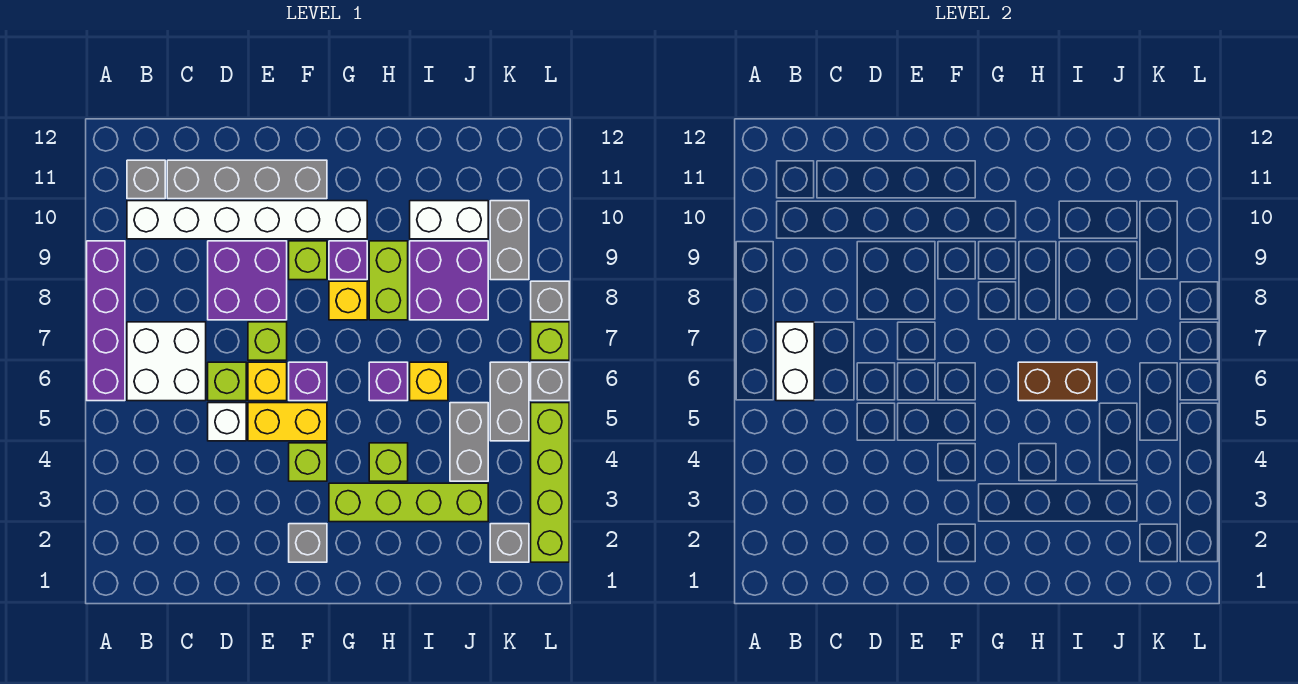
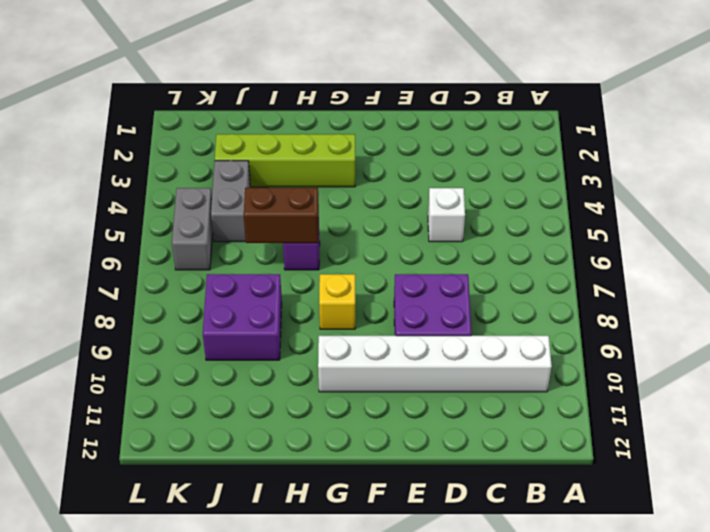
none -> purple 1x4 brick [87,241,125,401]
none -> white 2x2 brick [127,322,206,401]
none -> grey 1x1 brick [127,160,165,199]
none -> grey 1x4 brick [167,160,327,199]

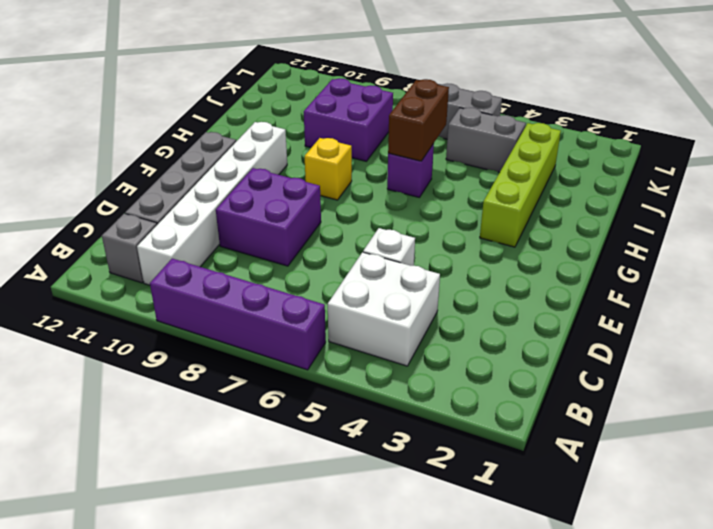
white 2x2 brick [328,252,440,366] -> white 2x2 brick moved to [127,322,206,401]
none -> lime 1x1 brick [208,362,246,401]
none -> yellow 1x2 brick [248,403,327,441]
none -> yellow 1x1 brick [248,362,287,401]
none -> lime 1x1 brick [248,322,287,360]

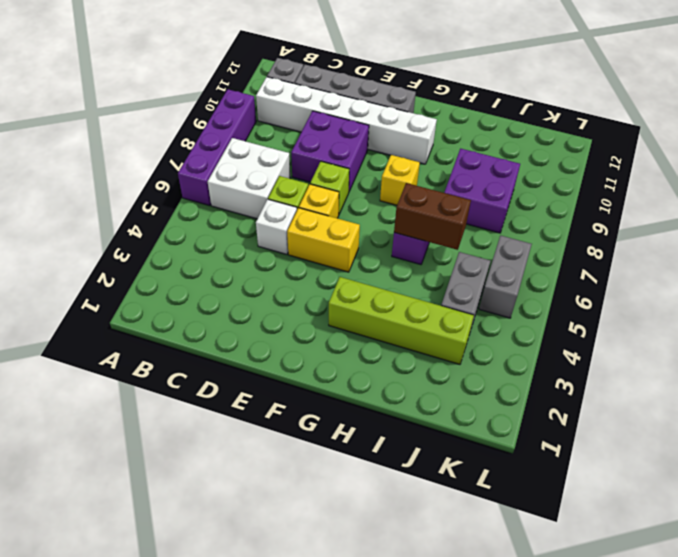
none -> grey 1x1 brick [289,524,327,562]
none -> lime 1x1 brick [289,443,327,481]
none -> purple 1x1 brick [289,362,327,401]
none -> lime 1x1 brick [289,241,327,280]

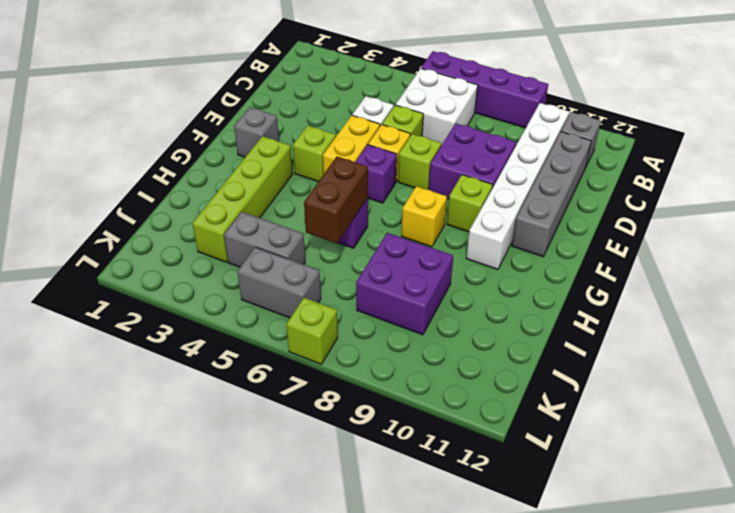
none -> purple 1x1 brick [329,241,367,280]
none -> lime 1x1 brick [369,443,408,481]
none -> lime 1x2 brick [369,241,408,320]
none -> yellow 1x1 brick [410,362,448,401]

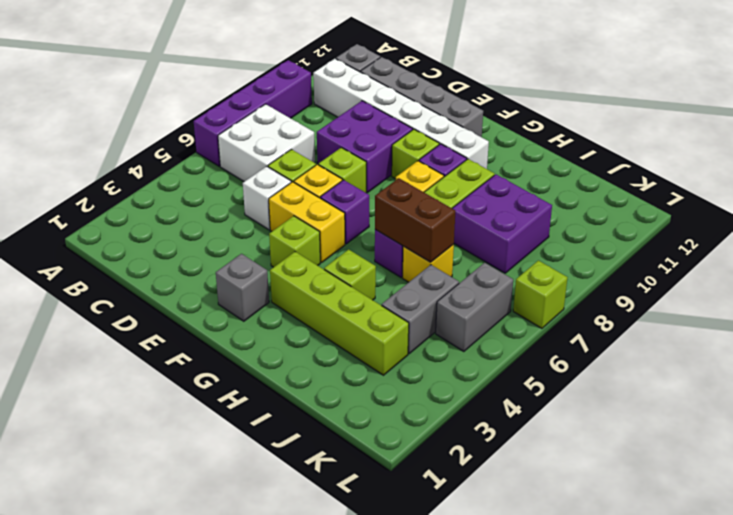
none -> white 1x2 brick [410,201,488,239]
none -> grey 1x1 brick [490,524,529,562]
none -> grey 1x2 brick [490,201,529,280]
none -> lime 1x4 brick [531,403,569,562]

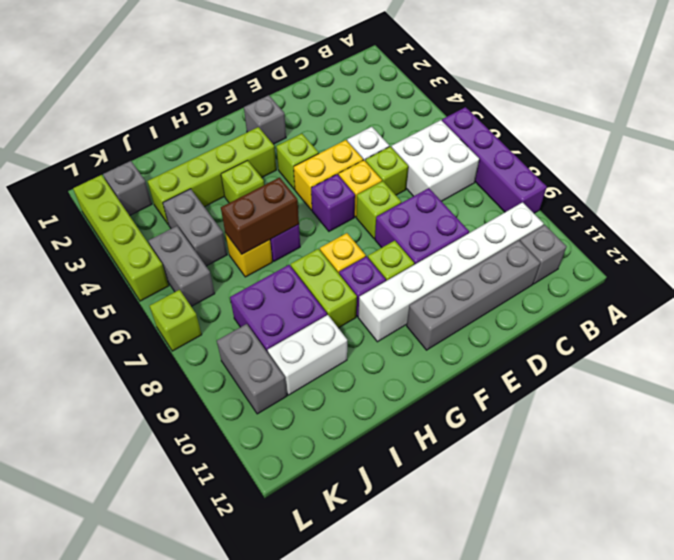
none -> grey 1x1 brick [531,362,569,401]
none -> grey 1x1 brick [531,281,569,320]
none -> white 1x2 brick [776,322,814,401]

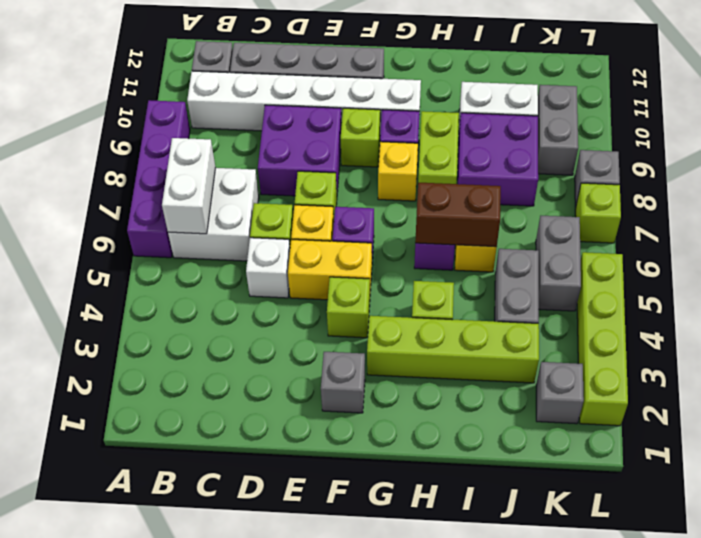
none -> grey 1x1 brick [531,362,569,401]

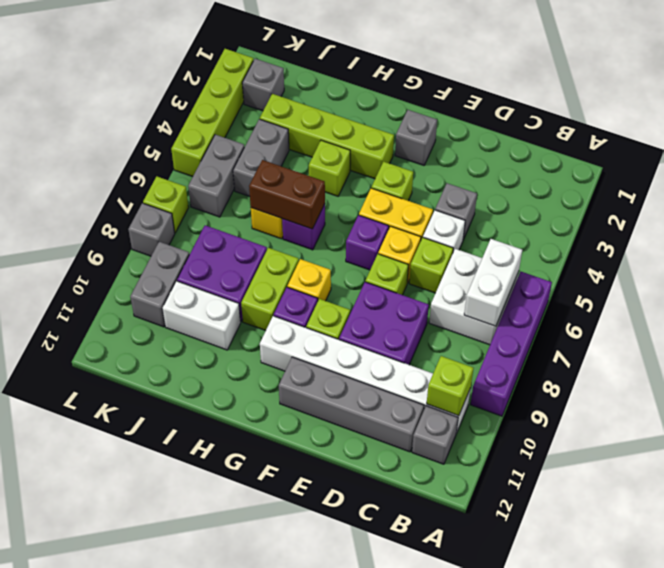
lime 1x1 brick [427,356,473,416] -> none
grey 1x1 brick [435,183,477,240] -> grey 1x1 brick moved to [531,362,569,401]

